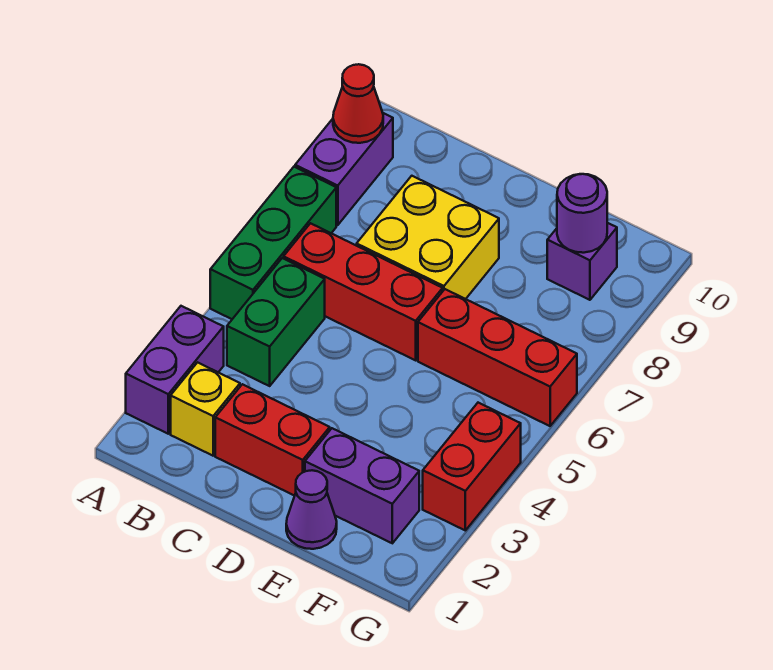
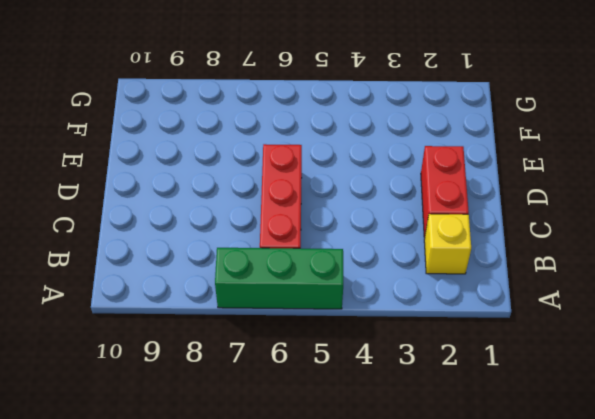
none -> purple 1x2 brick [126,306,224,434]
none -> purple 1x2 brick [295,113,393,225]
none -> green 1x2 brick [227,258,325,386]

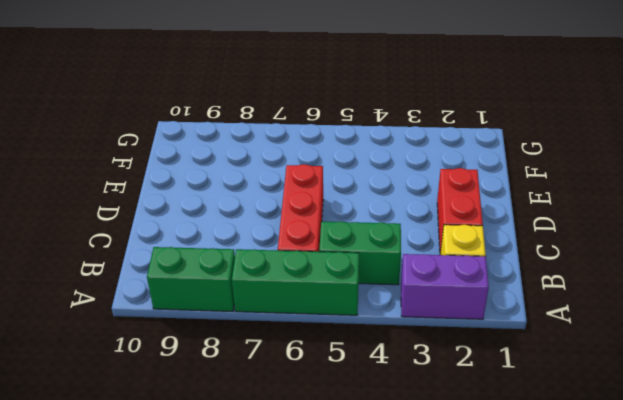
green 1x2 brick [147,247,235,311] -> purple 1x2 brick [295,113,393,225]
none -> yellow 2x2 brick [357,176,499,299]
none -> purple 1x1 cone [286,470,337,549]
none -> purple 1x2 brick [305,428,419,543]

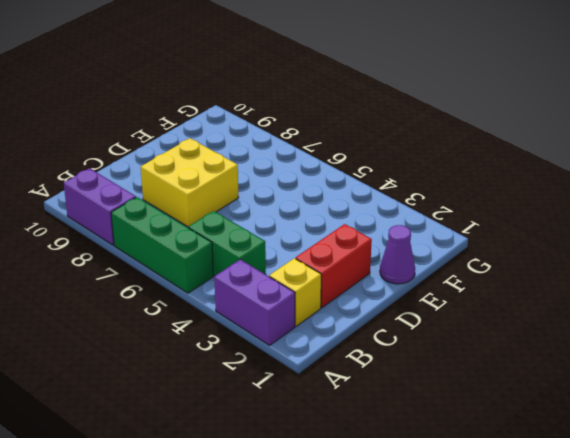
none -> red 1x3 brick [284,223,443,360]
none -> purple 1x2 brick [305,428,419,543]
none -> red 1x3 brick [418,289,577,426]

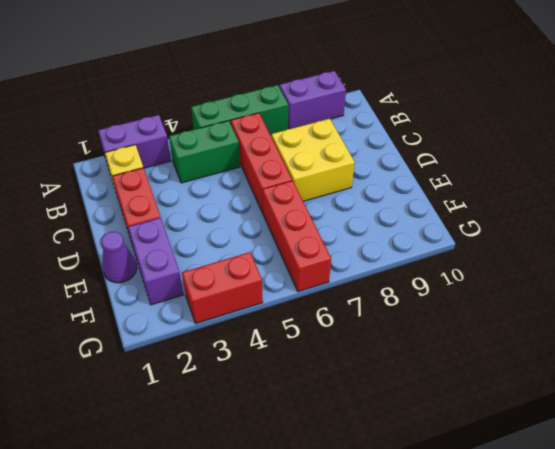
none -> purple 1x1 brick [547,223,617,300]
none -> red 1x1 cone [333,64,383,143]
none -> purple 1x1 round brick [557,174,607,253]

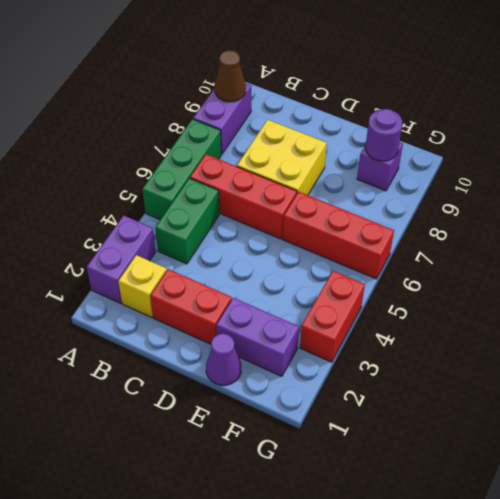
brown 1x1 cone [215,50,246,102] -> red 1x1 cone [333,64,383,143]

